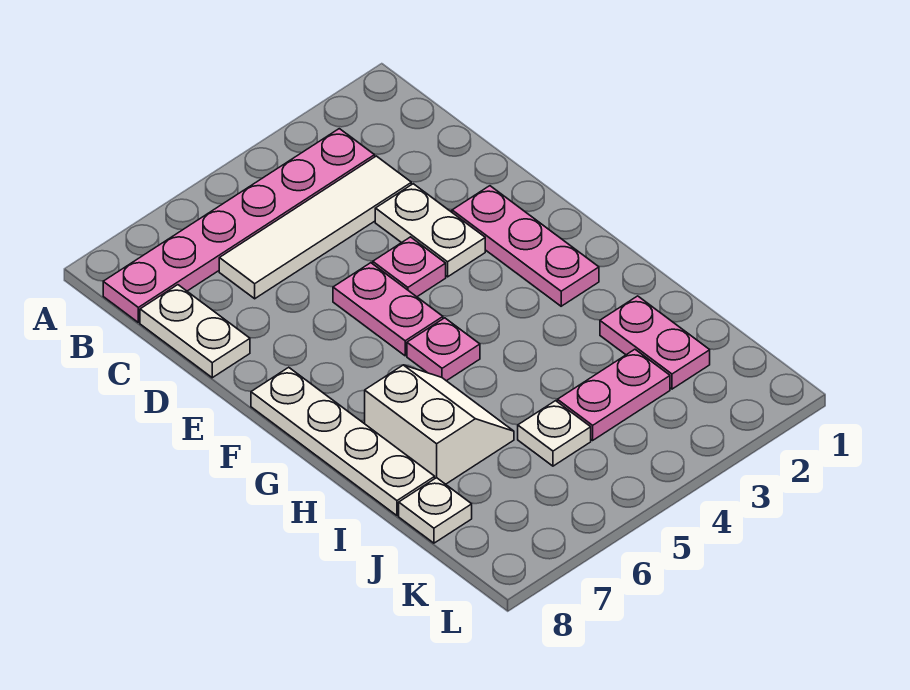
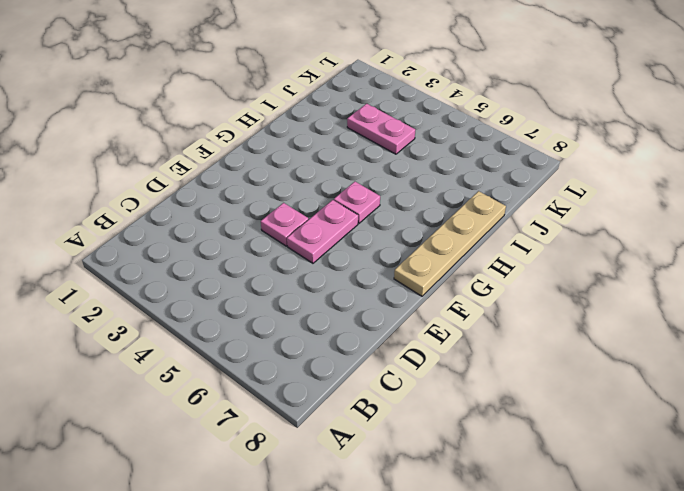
tan 1x4 plate [394,191,506,296] -> white 1x4 plate [251,367,435,516]
none -> pink 1x6 plate [103,129,375,322]
none -> white 1x4 tile [219,156,411,299]
none -> white 1x2 plate [140,285,250,378]

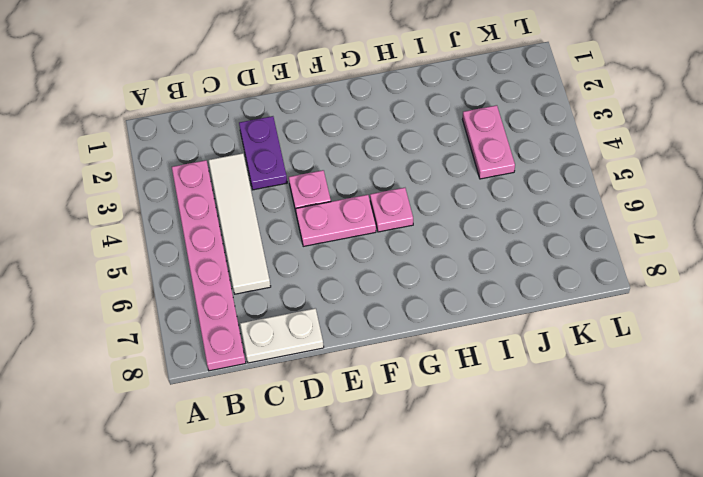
purple 1x2 plate [239,116,287,190] -> white 1x2 plate [375,184,485,277]
none -> pink 1x3 plate [452,186,599,306]
none -> white 1x4 plate [251,367,435,516]
none -> white 2x2 slope [365,365,514,484]

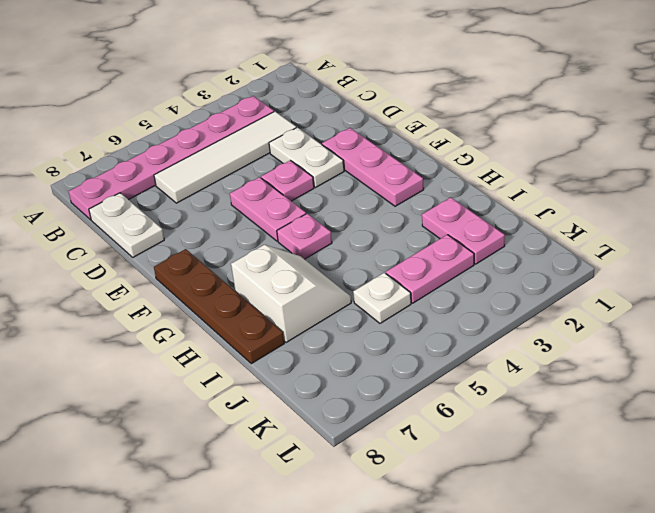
brown 1x4 plate [154,249,284,364] -> white 1x4 plate [251,367,435,516]
none -> white 1x1 plate [399,478,472,543]

